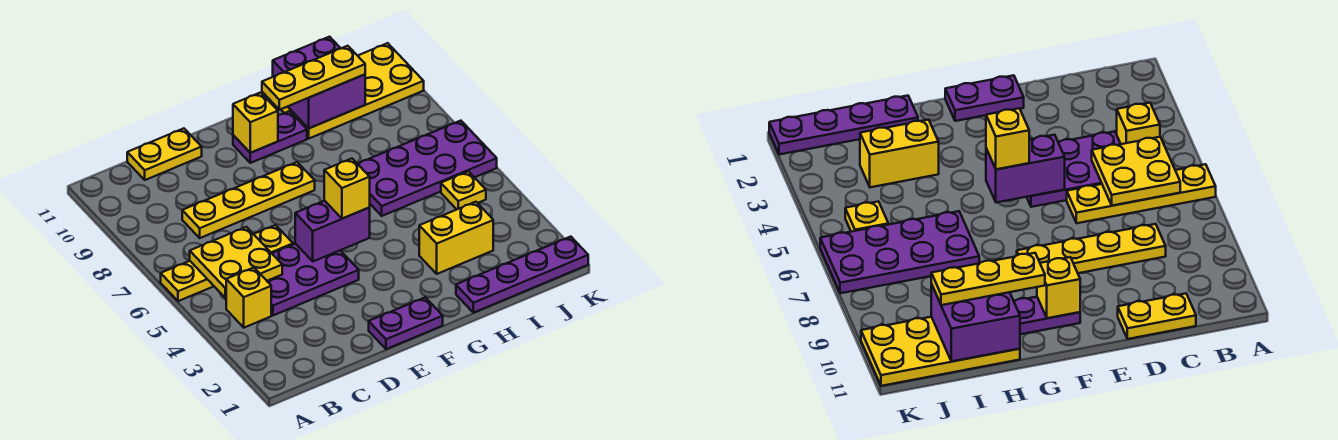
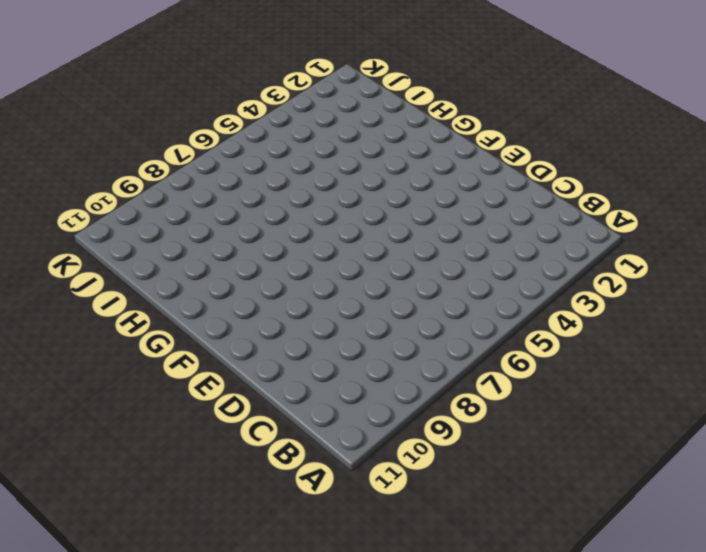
none -> yellow 1x4 plate [161,225,293,301]
none -> yellow 1x1 brick [226,268,271,328]
none -> purple 2x3 plate [267,244,359,315]

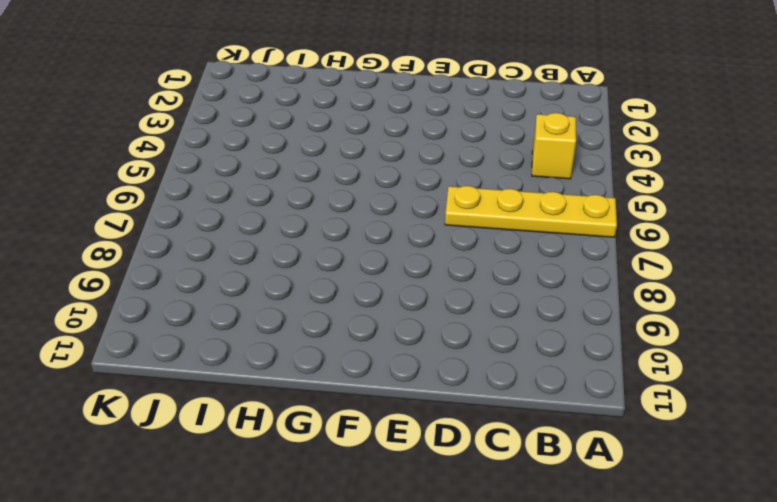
none -> purple 2x3 plate [267,244,359,315]
none -> yellow 1x4 plate [182,162,315,238]
none -> yellow 1x2 plate [127,128,202,180]

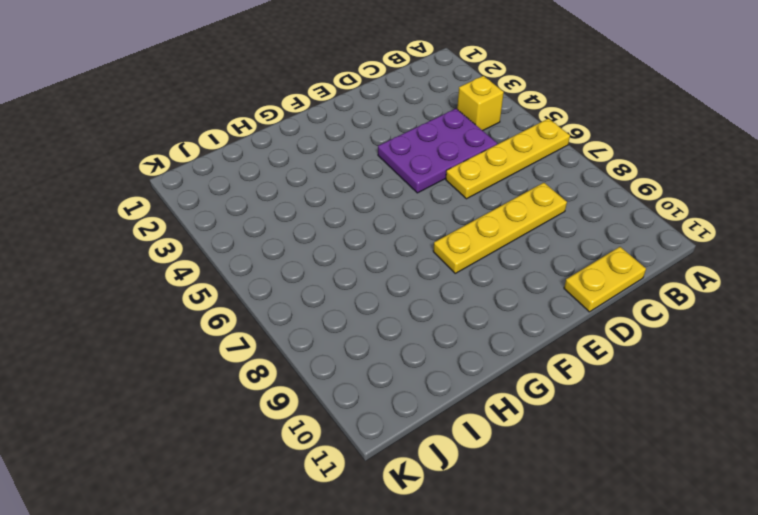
none -> purple 1x2 plate [369,297,443,349]
none -> purple 1x2 plate [233,111,307,163]
none -> purple 1x4 plate [456,237,588,313]

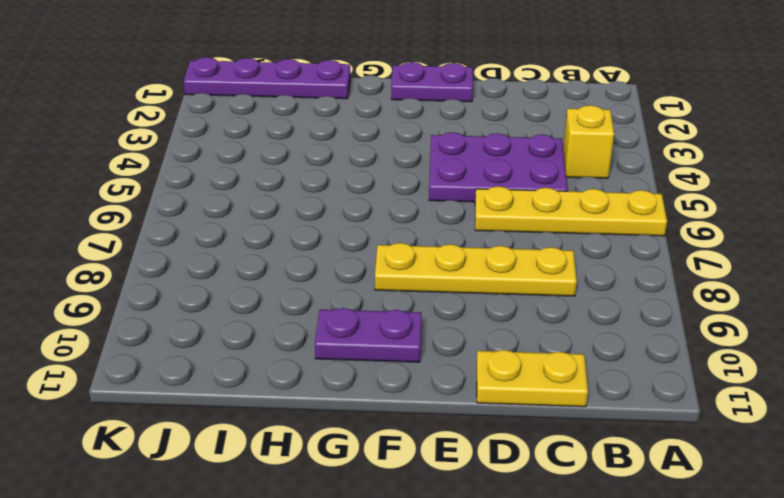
none -> yellow 1x2 brick [419,202,493,274]
none -> purple 2x4 plate [358,121,497,216]
none -> yellow 2x4 plate [281,43,424,138]

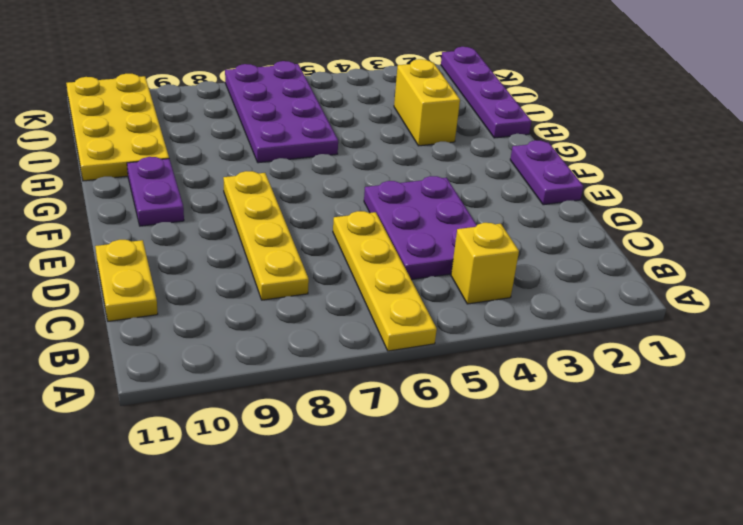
none -> yellow 1x1 plate [441,171,486,209]
none -> yellow 2x2 plate [190,227,282,298]
none -> purple 1x2 brick [295,201,370,261]

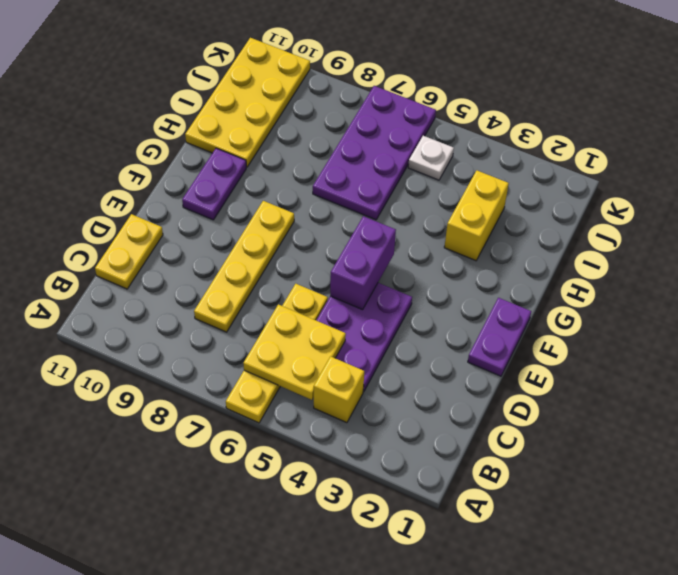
white 1x1 plate [408,136,454,180] -> yellow 1x1 plate [441,171,486,209]
none -> purple 1x4 plate [456,237,588,313]
none -> yellow 1x1 brick [233,93,278,153]
none -> purple 2x2 brick [273,37,365,129]

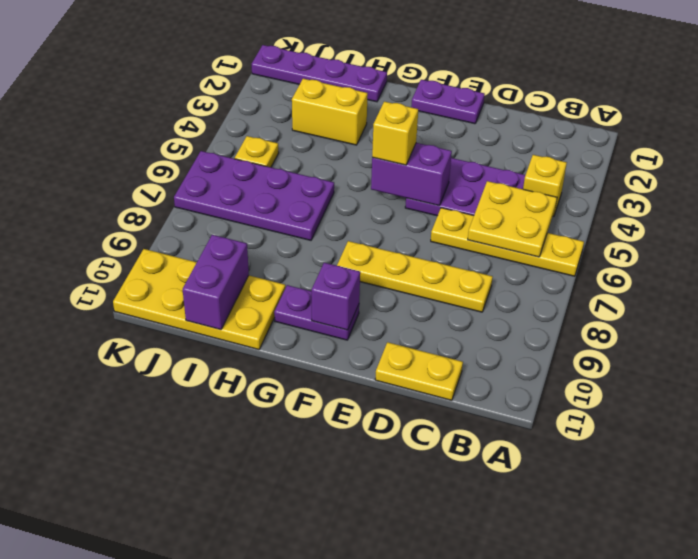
purple 1x1 brick [312,263,360,330] -> yellow 1x1 brick [233,93,278,153]
purple 1x2 brick [183,235,249,330] -> purple 2x2 brick [273,37,365,129]
none -> yellow 1x3 plate [262,46,365,110]

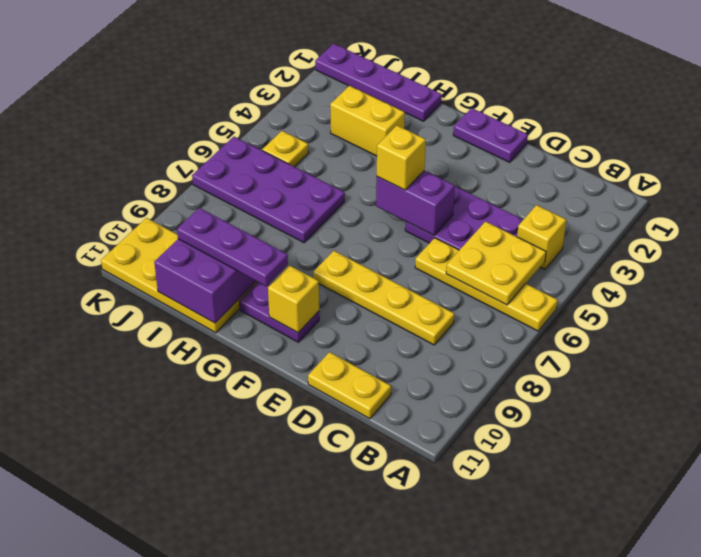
purple 1x3 plate [177,208,288,286] -> yellow 1x3 plate [262,46,365,110]

